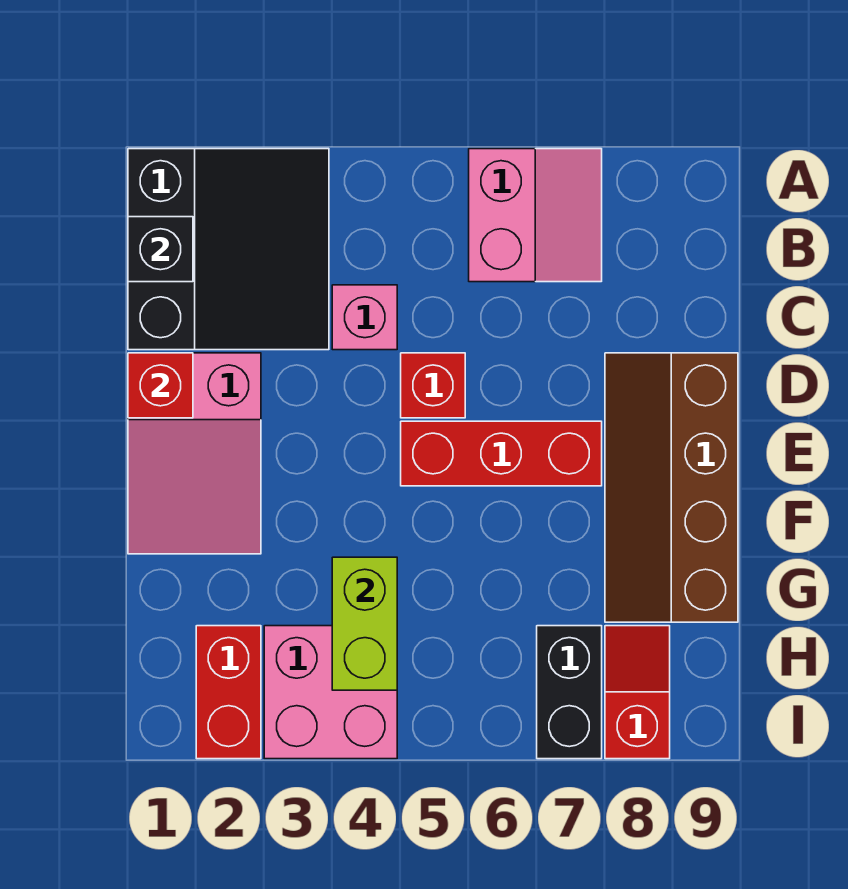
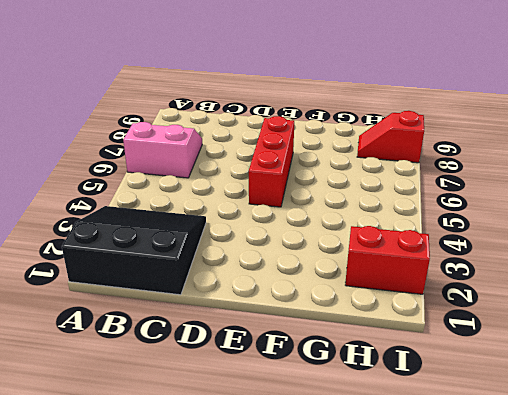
none -> pink 1x1 brick [332,285,397,350]
none -> pink 2x3 slope [128,353,261,554]
none -> red 1x1 brick [401,353,465,418]

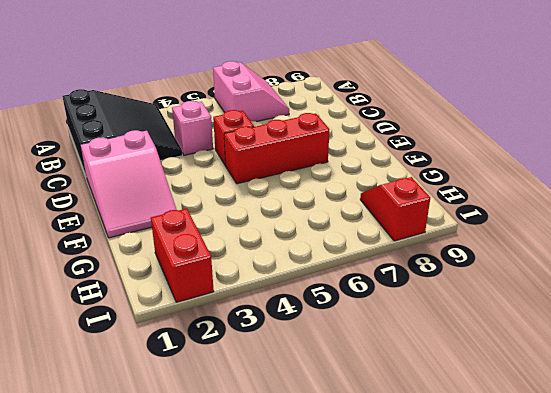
none -> brown 2x4 slope [605,353,738,622]
none -> pink 2x2 brick [264,626,397,759]
none -> black 1x2 brick [537,626,602,759]

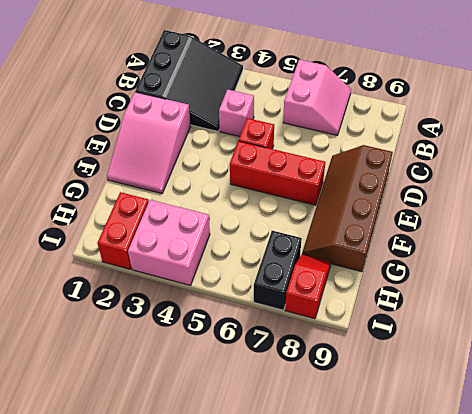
none -> black 1x1 brick [128,217,193,282]
none -> red 1x1 brick [128,353,193,418]
none -> lime 1x2 brick [332,557,397,690]

